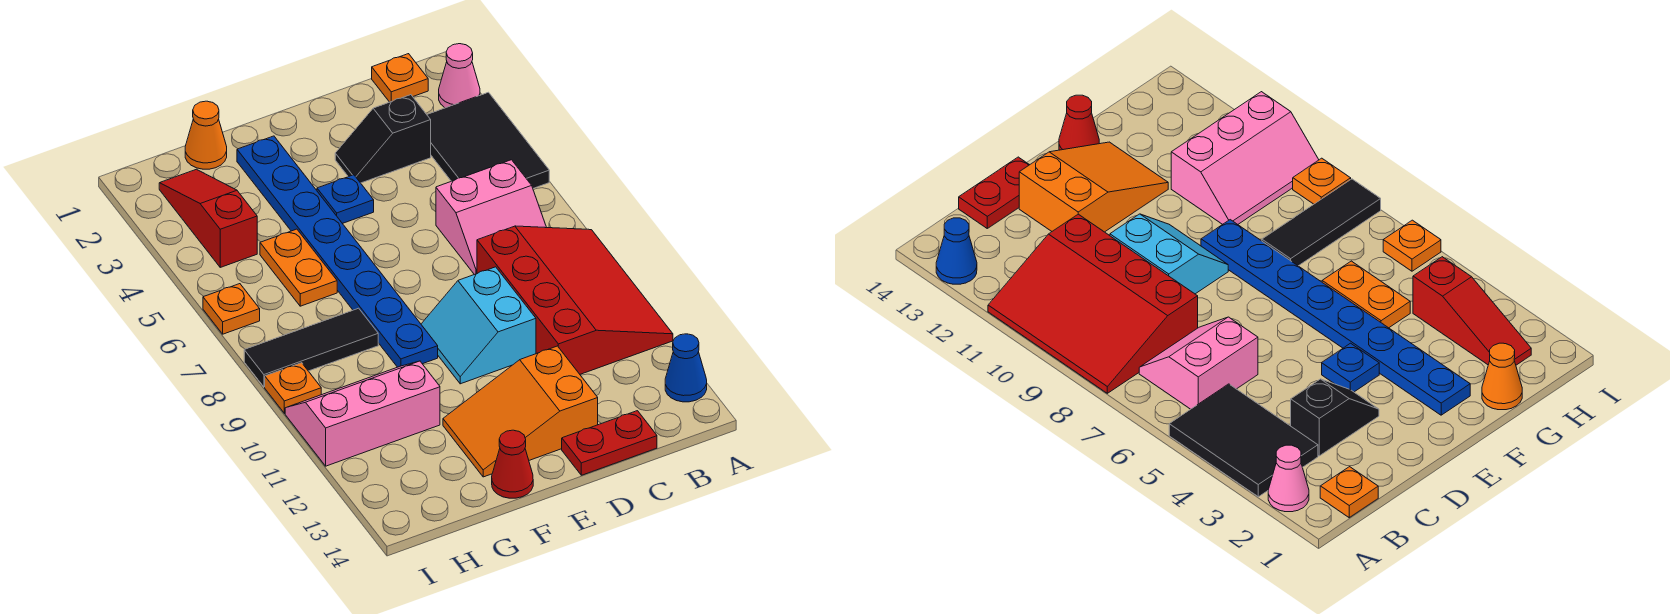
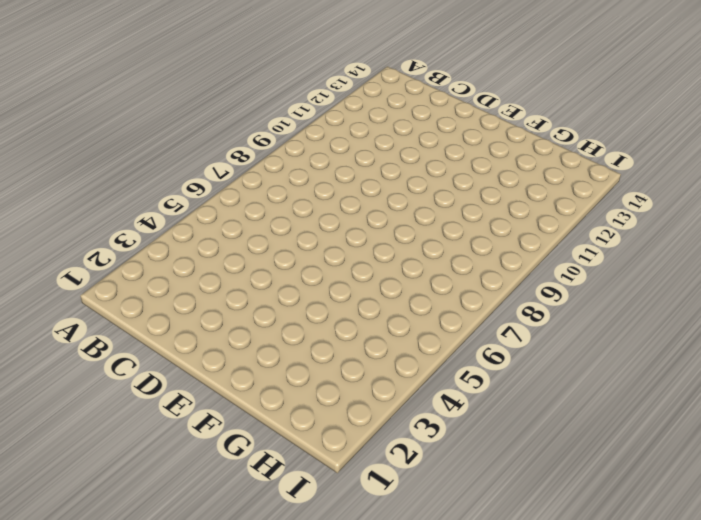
none -> pink 1x1 cone [439,44,480,108]
none -> black 2x3 tile [427,92,549,188]
none -> red 3x4 slope [477,226,673,374]

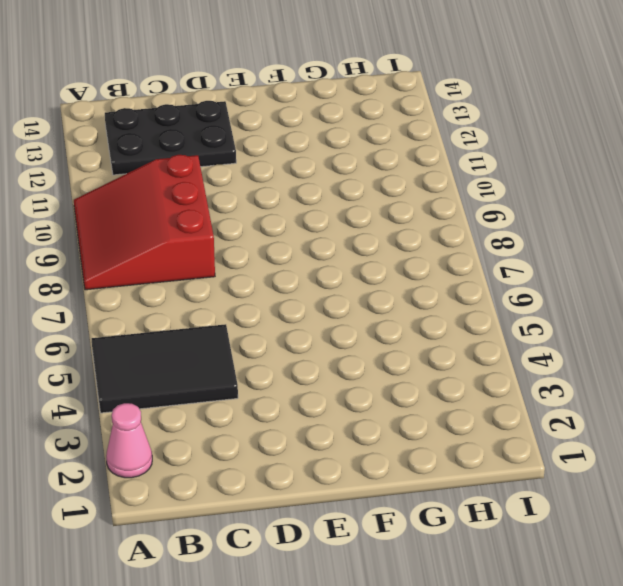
black 2x3 tile [92,324,238,413] -> black 2x3 tile turned to [427,92,549,188]
red 3x3 slope [74,155,215,290] -> red 3x4 slope [477,226,673,374]
black 2x3 plate [105,101,236,175] -> orange 2x3 slope [443,346,598,477]
none -> blue 1x1 cone [665,334,707,402]
none -> orange 1x1 plate [372,54,428,102]
none -> pink 2x2 slope [436,160,547,275]

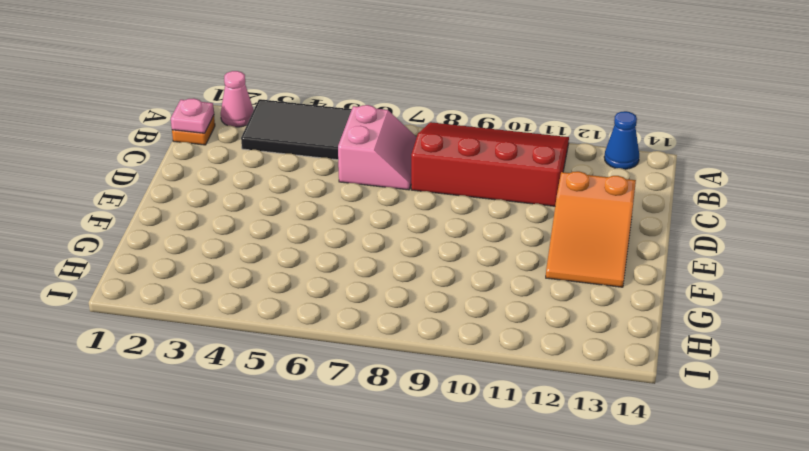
pink 1x1 plate [171,98,214,133] -> none
none -> black 1x2 slope [335,95,431,183]
none -> red 1x2 plate [562,411,657,475]
none -> cyan 2x2 slope [421,267,536,384]

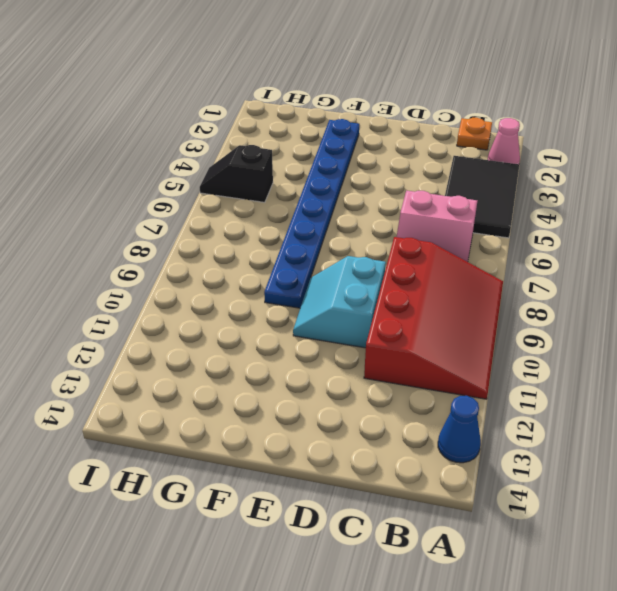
black 1x2 slope [200,145,273,202] -> black 1x2 slope moved to [335,95,431,183]
none -> red 1x2 plate [562,411,657,475]
none -> orange 2x3 slope [443,346,598,477]
none -> blue 1x1 plate [317,175,374,224]

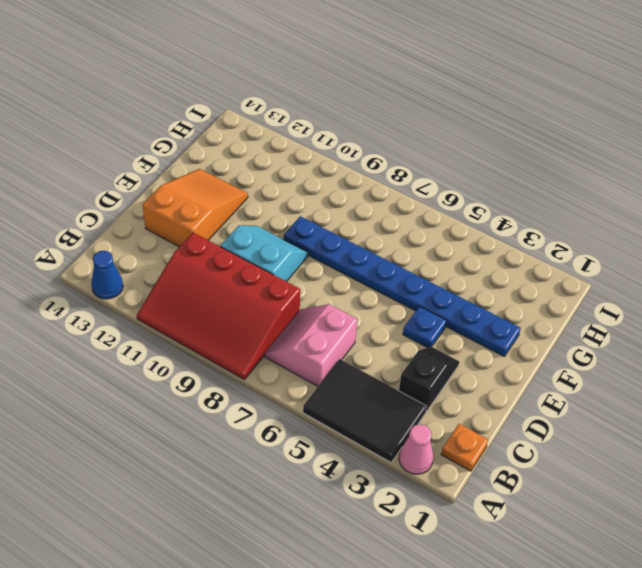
none -> red 1x2 plate [562,411,657,475]
none -> red 1x1 cone [492,430,533,498]
none -> orange 1x1 cone [185,101,227,169]

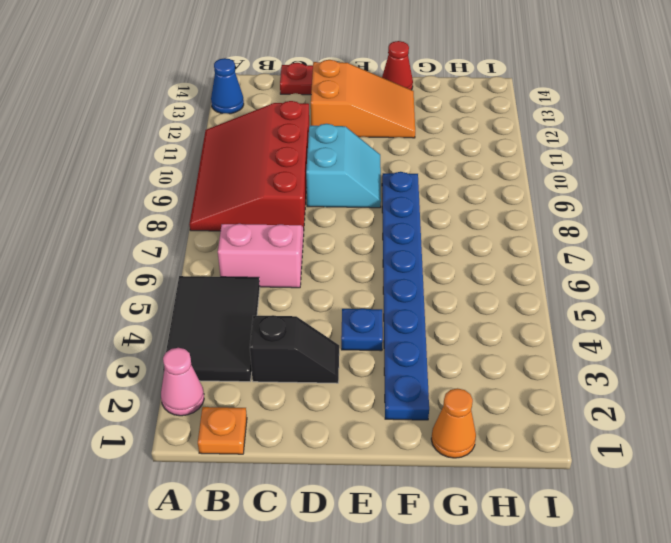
none -> orange 1x2 plate [260,229,337,306]
none -> black 1x3 tile [244,308,378,387]
none -> pink 2x3 slope [285,361,440,466]

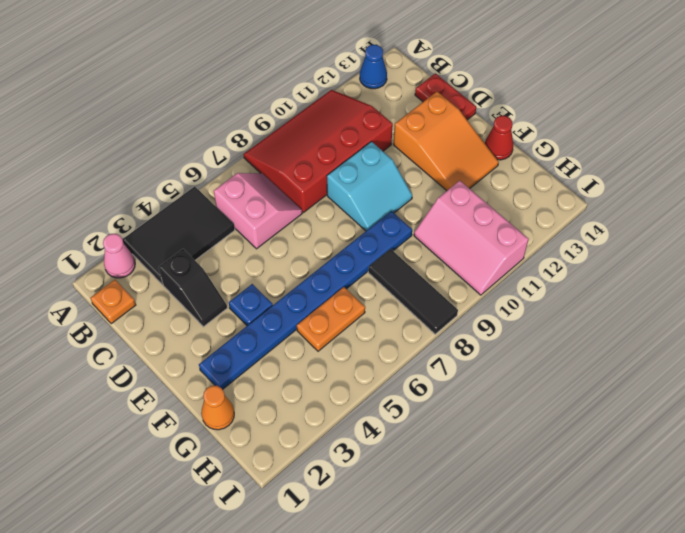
none -> red 1x3 slope [159,169,257,267]
none -> orange 1x1 plate [203,284,260,334]
none -> orange 1x1 plate [265,363,321,413]

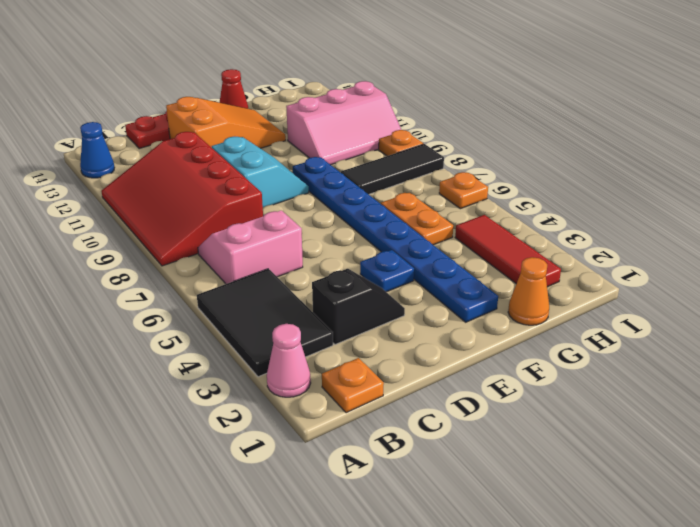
red 1x3 tile [455,215,561,287] -> red 1x3 slope [159,169,257,267]

